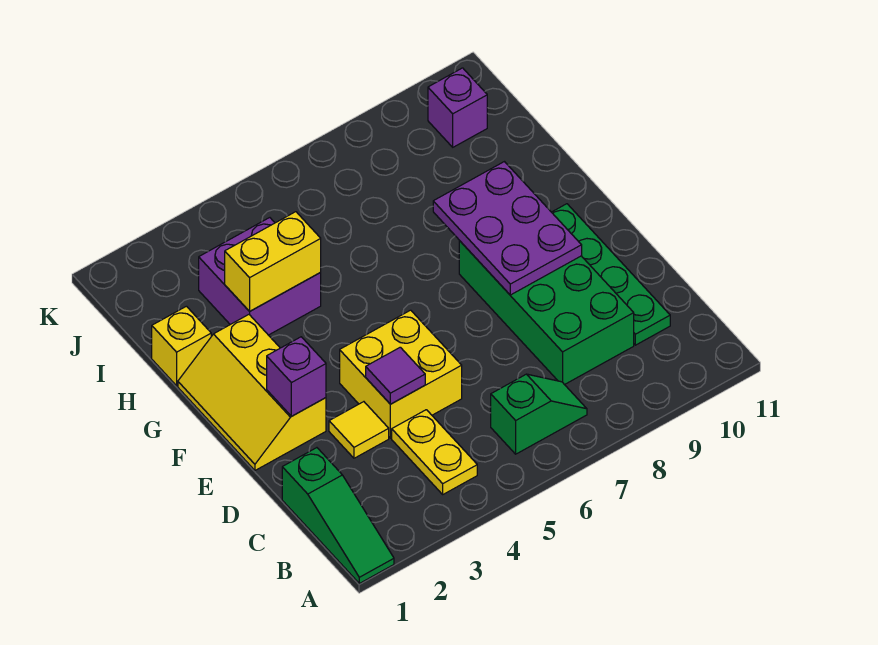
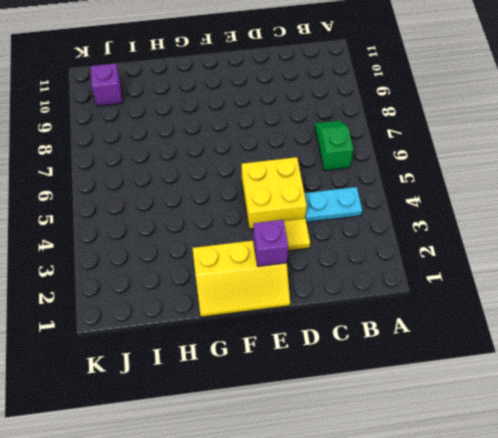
cyan 1x2 plate [304,187,362,222] -> yellow 1x2 plate [392,410,477,494]
none -> green 1x3 slope [282,448,394,583]
none -> green 2x4 brick [459,241,634,385]
none -> green 1x4 plate [552,204,670,345]

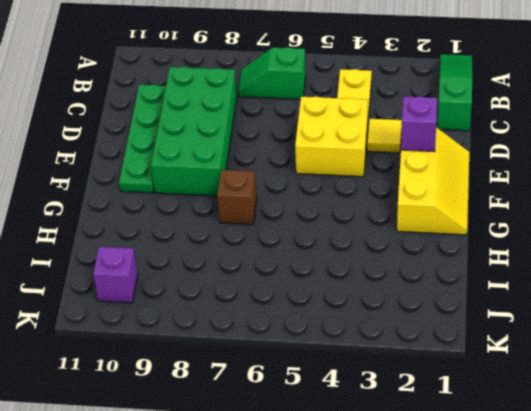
brown 1x1 brick [217,170,257,224] -> none
none -> yellow 1x1 brick [152,306,211,386]
none -> purple 2x2 brick [199,218,321,335]
none -> purple 1x1 tile [366,347,425,404]

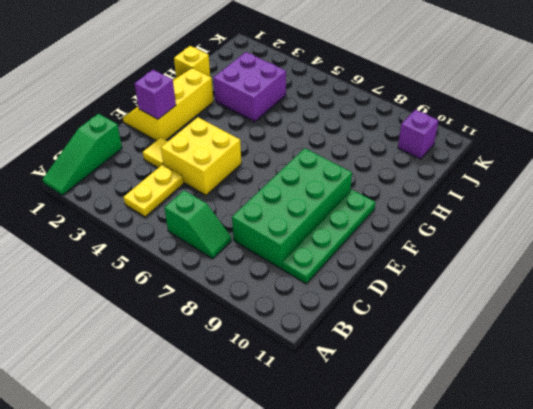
none -> purple 1x1 tile [366,347,425,404]
none -> purple 2x3 plate [433,162,582,295]
none -> yellow 1x2 brick [225,212,321,311]

